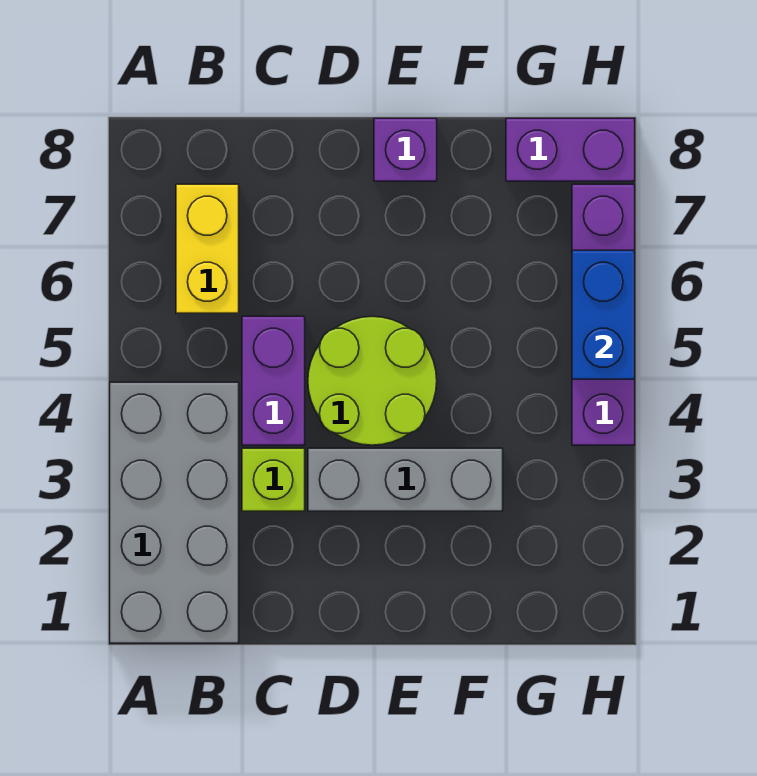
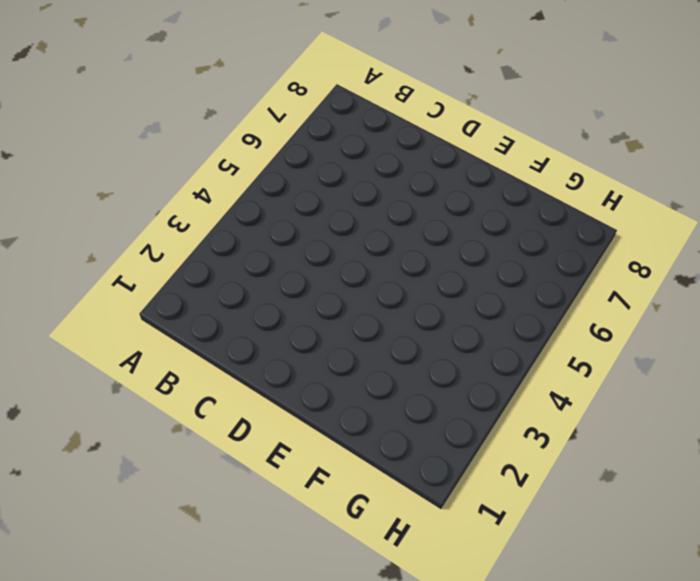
none -> grey 2x4 brick [110,382,239,643]
none -> yellow 1x2 brick [176,184,239,313]

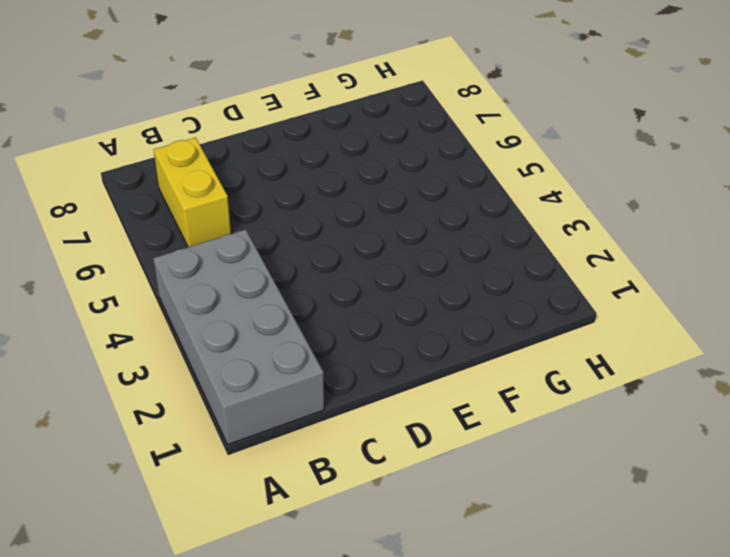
none -> lime 1x1 brick [242,448,305,511]
none -> purple 1x2 brick [242,316,305,445]

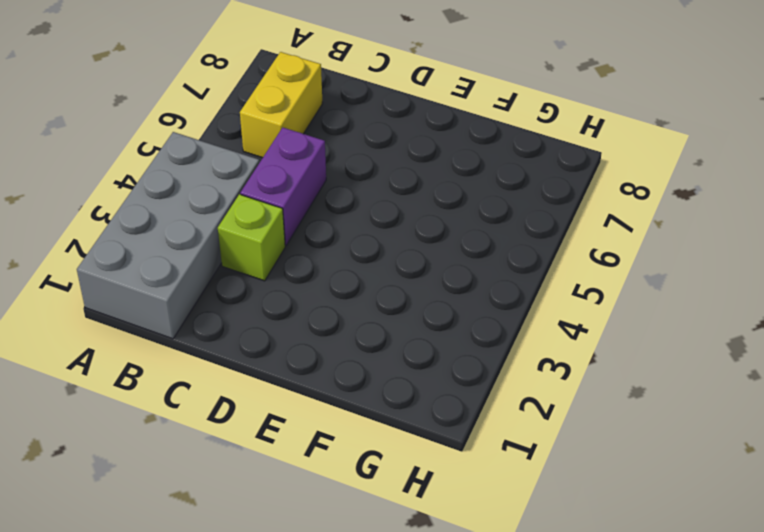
none -> grey 1x3 brick [308,448,503,511]
none -> lime 2x2 round brick [308,316,437,445]

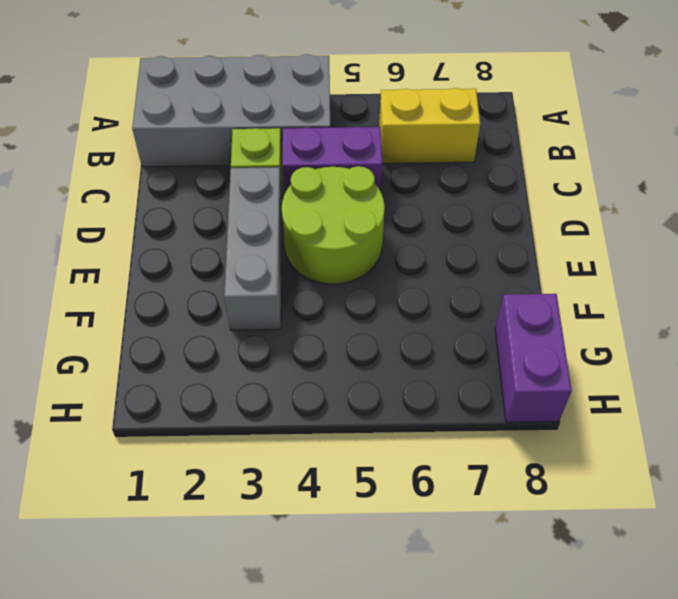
none -> purple 1x1 brick [374,118,437,181]
none -> purple 1x4 brick [572,184,635,445]

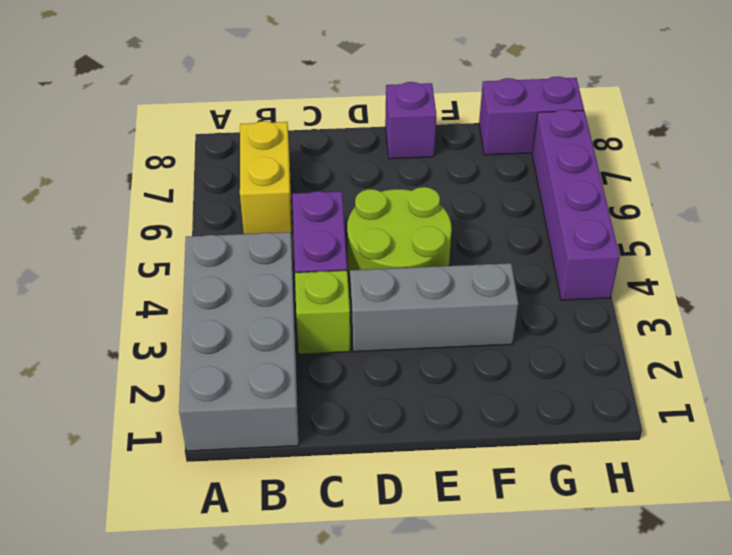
none -> blue 1x2 brick [572,250,635,379]

